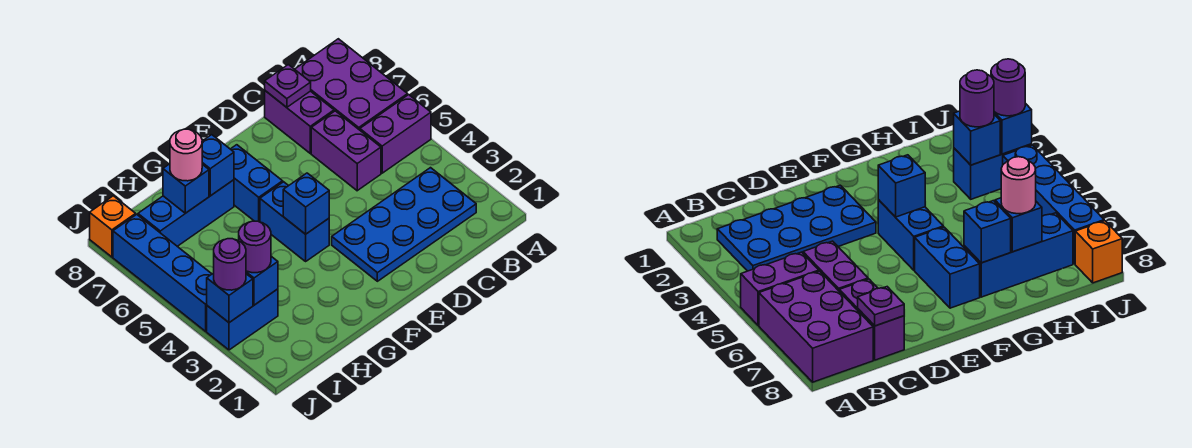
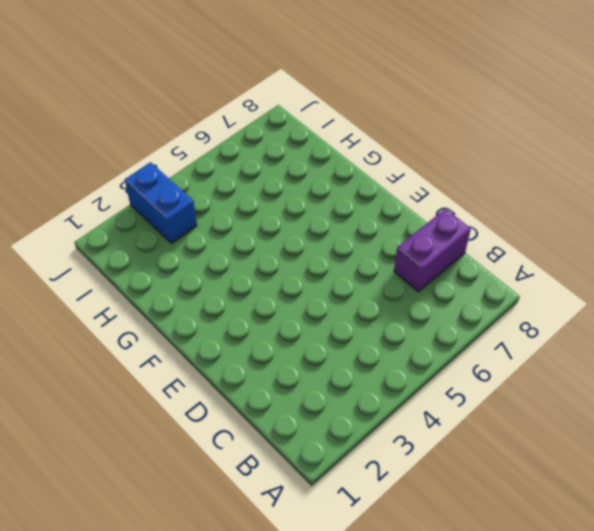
none -> purple 1x2 brick [360,95,431,173]
none -> purple 2x3 brick [295,39,408,130]
none -> blue 2x4 plate [332,168,476,281]

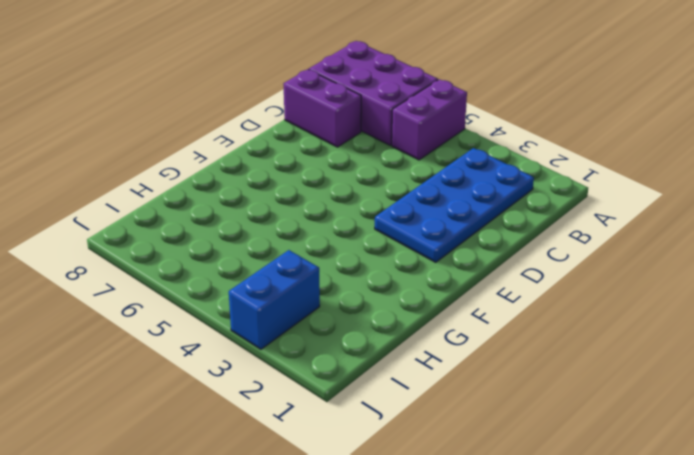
none -> purple 1x2 brick [311,111,381,191]
none -> blue 1x2 brick [260,182,329,261]
none -> blue 1x2 brick [231,145,283,222]

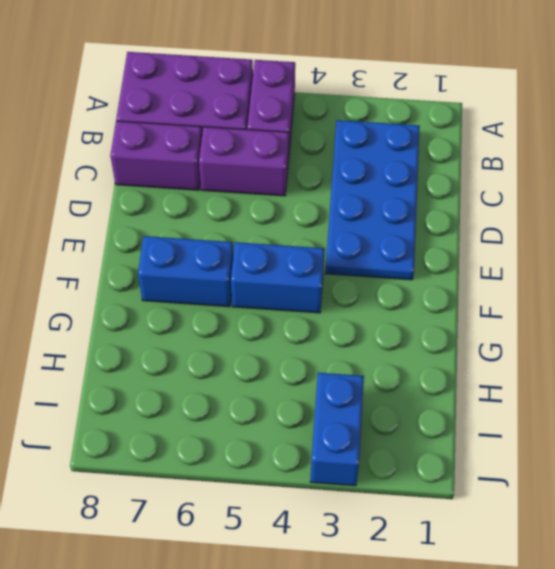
none -> blue 1x3 brick [138,180,234,246]
none -> blue 1x4 brick [113,214,212,331]
none -> orange 1x1 brick [90,196,136,257]

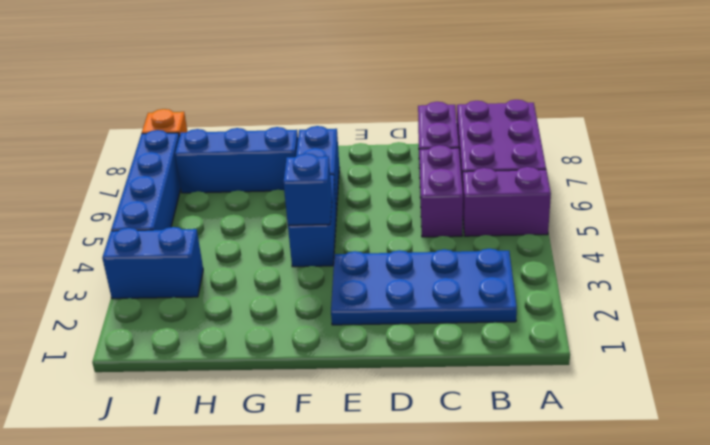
none -> purple 1x1 plate [265,65,311,107]
none -> blue 1x1 brick [202,135,234,196]
none -> blue 1x1 brick [163,164,209,213]

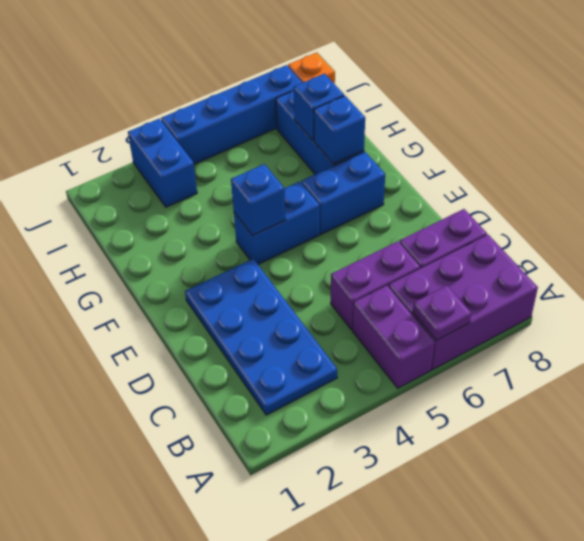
purple 1x1 plate [413,286,471,341] -> purple 1x1 plate moved to [265,65,311,107]
none -> blue 1x1 brick [246,256,278,305]
none -> blue 1x1 brick [207,273,253,323]
none -> pink 1x1 round brick [170,129,202,181]

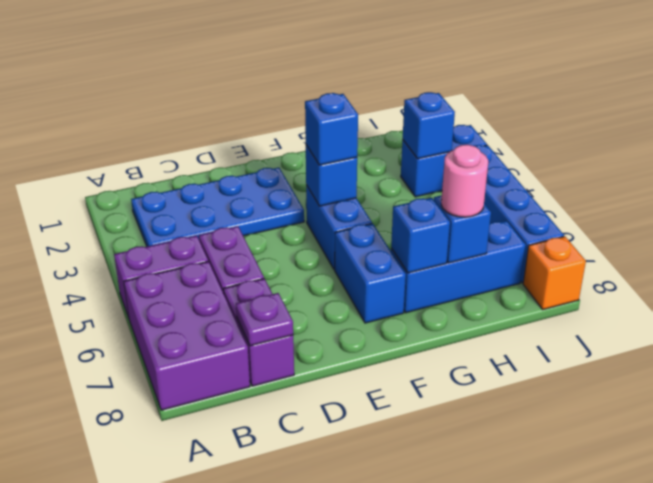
blue 1x1 brick [305,93,358,165] -> blue 1x1 brick moved to [207,273,253,323]
none -> purple 1x1 round brick [239,221,271,273]
none -> purple 1x1 round brick [214,239,246,290]

